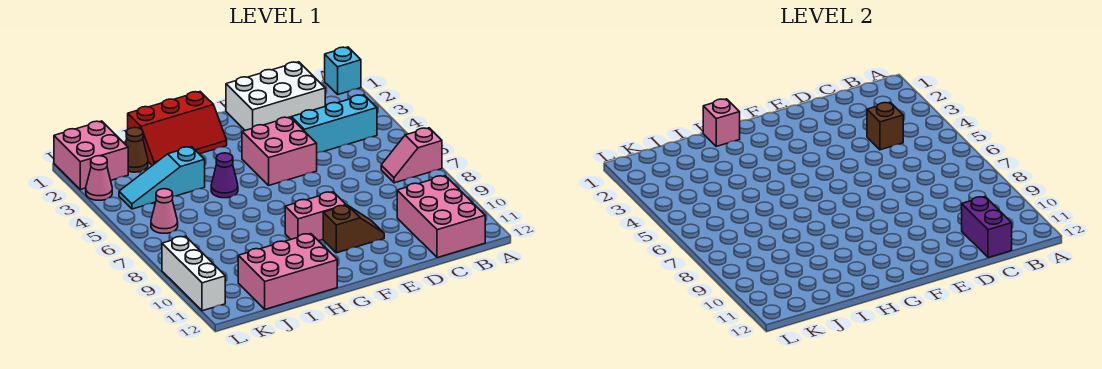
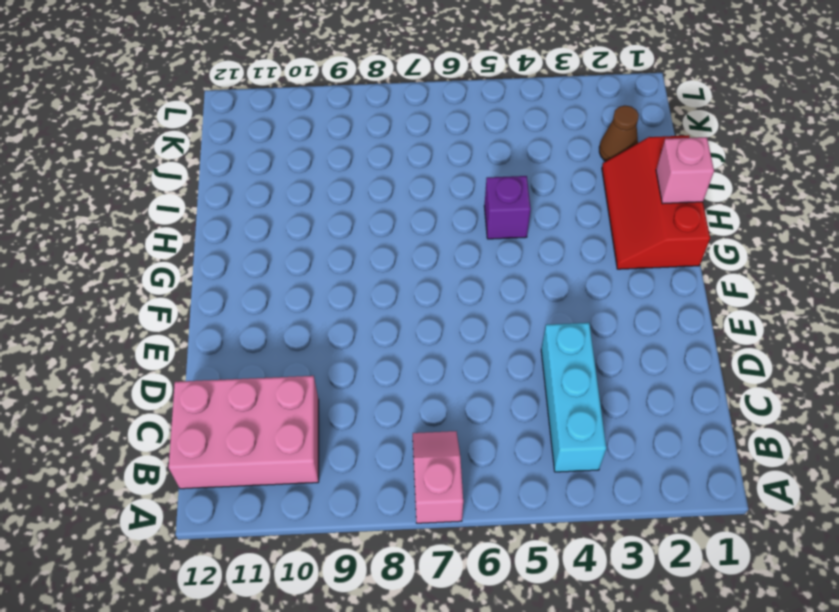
purple 1x1 brick [484,176,531,239] -> purple 1x1 cone [211,153,238,198]
none -> cyan 1x1 brick [325,47,361,94]
none -> white 2x3 brick [226,62,325,130]
none -> pink 2x2 brick [242,117,317,185]

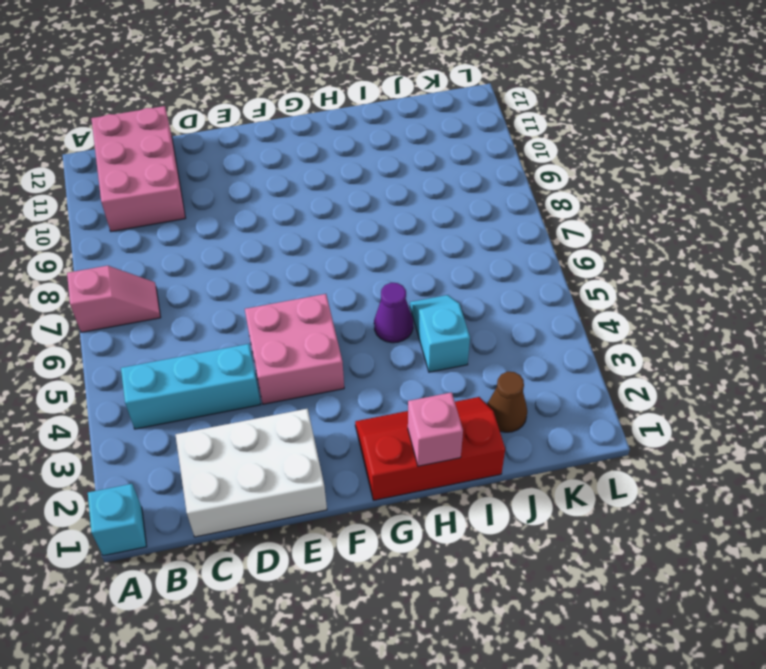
cyan 1x2 slope [410,295,470,372] -> cyan 1x3 slope [119,147,205,209]
none -> brown 1x2 slope [323,205,384,253]
none -> pink 1x2 brick [285,192,346,241]
none -> pink 2x3 brick [238,234,337,309]

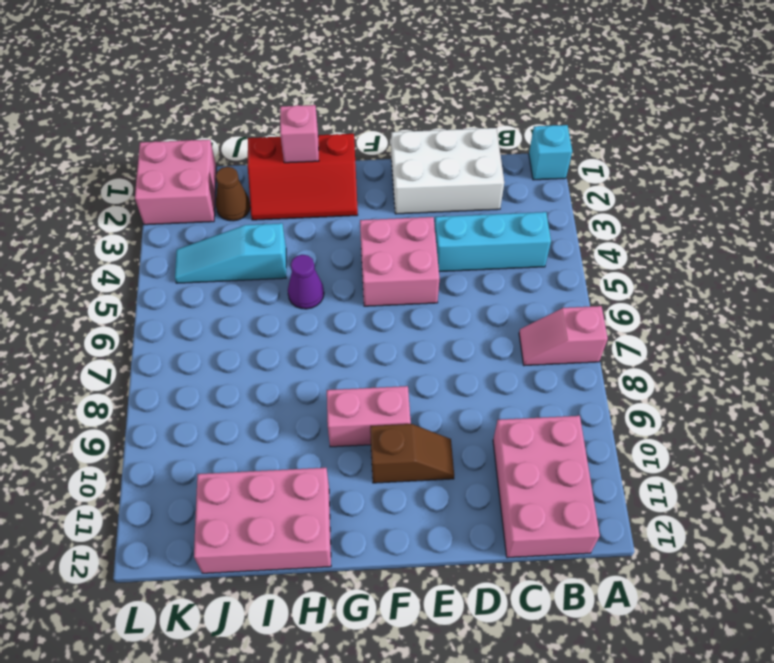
none -> pink 1x1 cone [151,189,178,233]
none -> pink 1x1 cone [86,156,112,200]
none -> white 1x3 brick [162,236,225,311]

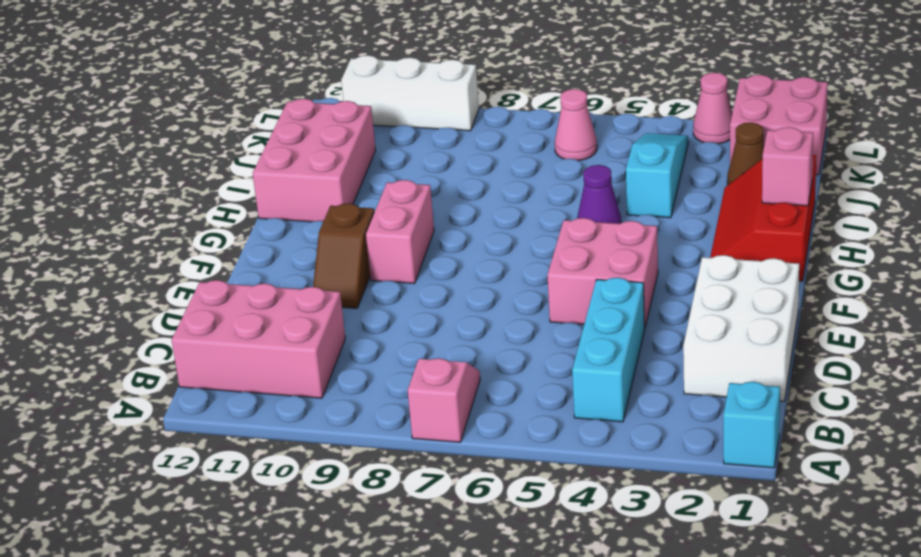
none -> brown 1x1 brick [867,102,903,150]
none -> purple 1x2 brick [962,197,1012,258]

